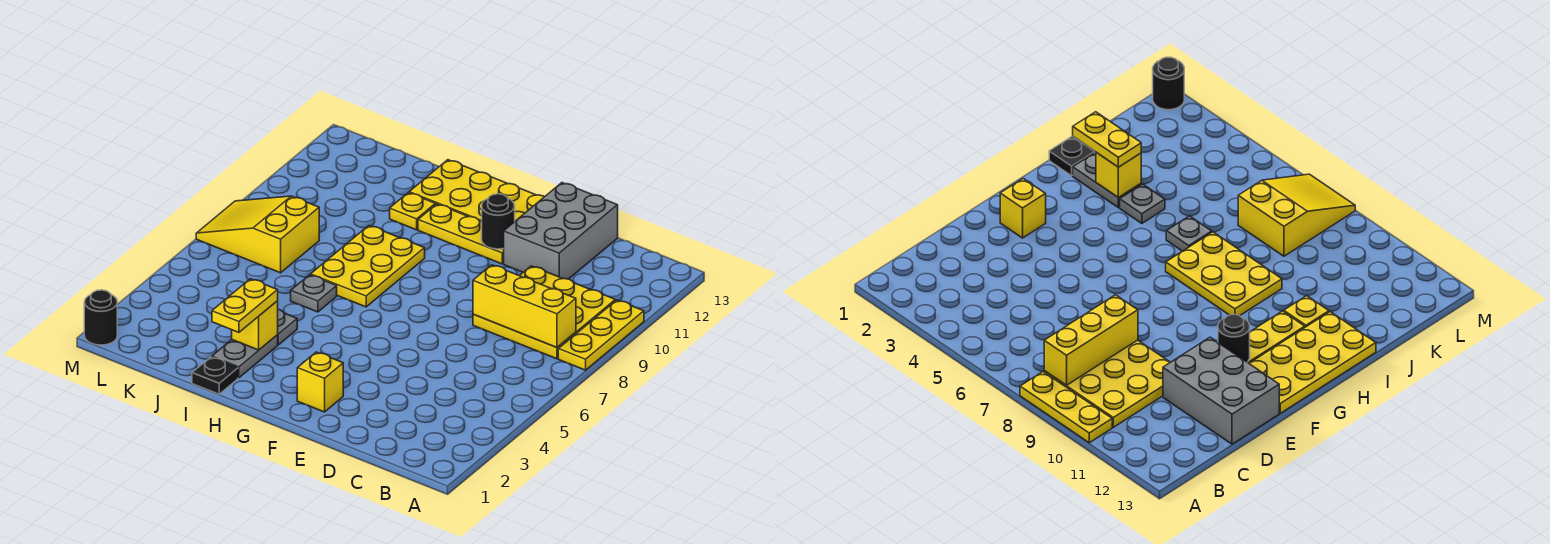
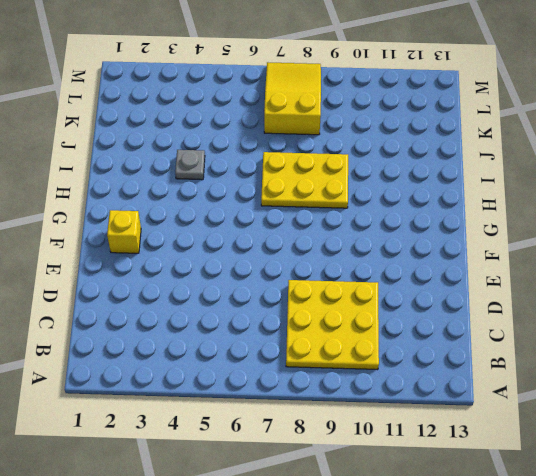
none -> yellow 1x3 plate [558,300,644,370]
none -> grey 2x3 brick [504,183,618,279]
none -> yellow 1x3 plate [418,204,504,264]

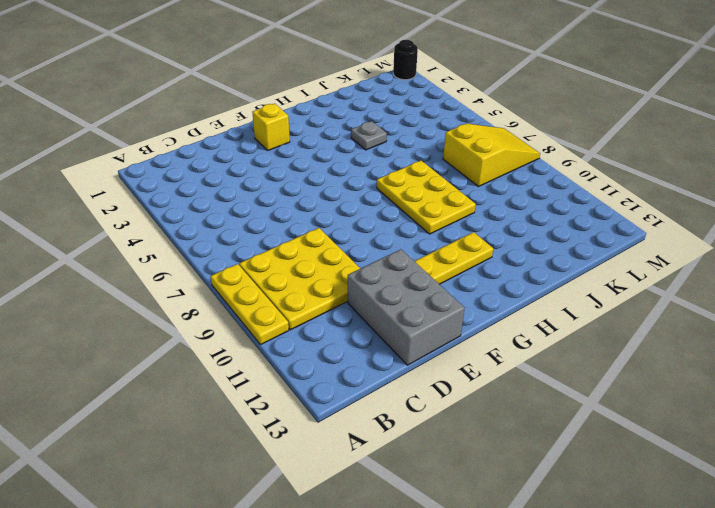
none -> yellow 2x4 plate [409,160,544,222]
none -> black 1x1 plate [192,357,238,394]
none -> grey 1x2 plate [212,335,278,378]

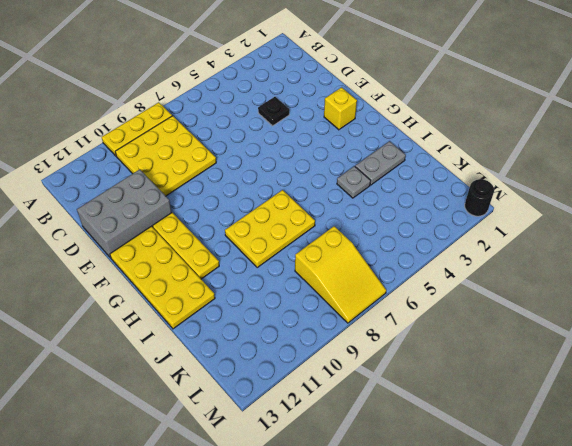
black 1x1 plate [258,97,289,126] -> black 1x1 plate moved to [192,357,238,394]
none -> grey 1x1 plate [291,275,337,312]
none -> yellow 1x1 plate [390,193,435,230]
none -> yellow 1x3 brick [473,265,576,348]

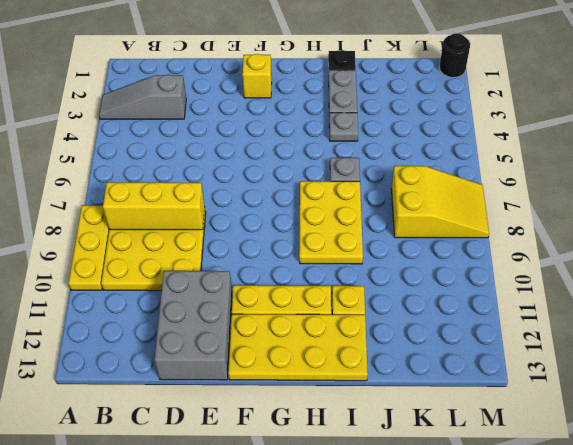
grey 1x3 slope [99,75,186,119] -> none
none -> black 1x1 round brick [482,194,515,249]
none -> yellow 1x1 brick [232,301,278,350]
none -> yellow 1x2 plate [212,279,278,332]

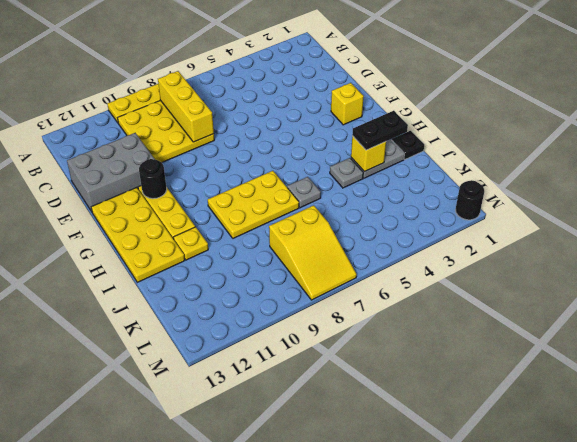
black 1x2 plate [352,111,408,150] -> yellow 1x2 plate [212,279,278,332]

